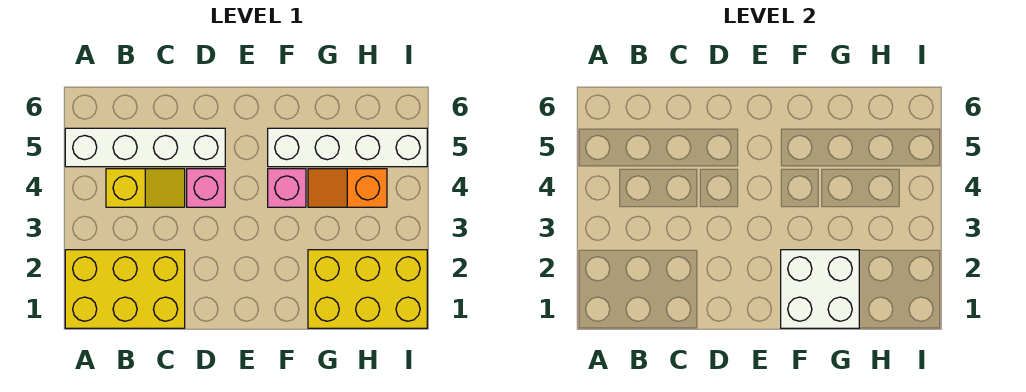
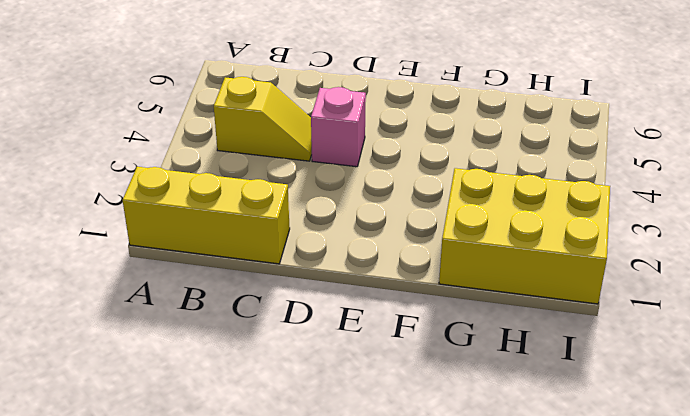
yellow 1x3 brick [123,167,290,264] -> yellow 2x3 brick [65,250,185,328]
none -> white 1x4 brick [65,128,225,167]
none -> pink 1x1 brick [268,169,306,207]

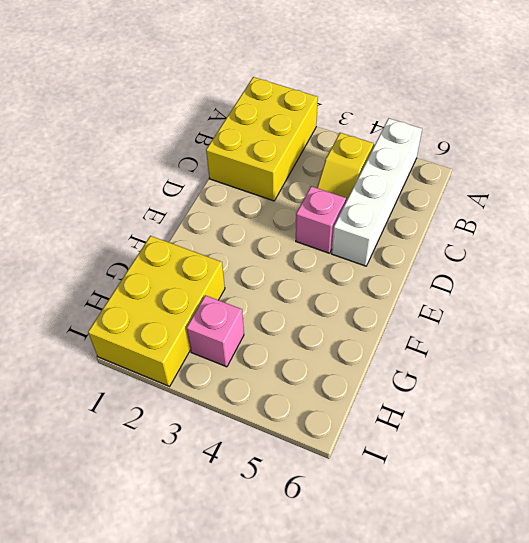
pink 1x1 brick [186,295,244,367] -> pink 1x1 brick moved to [268,169,306,207]
none -> white 1x4 brick [268,128,427,167]
none -> orange 1x2 slope [308,169,387,207]

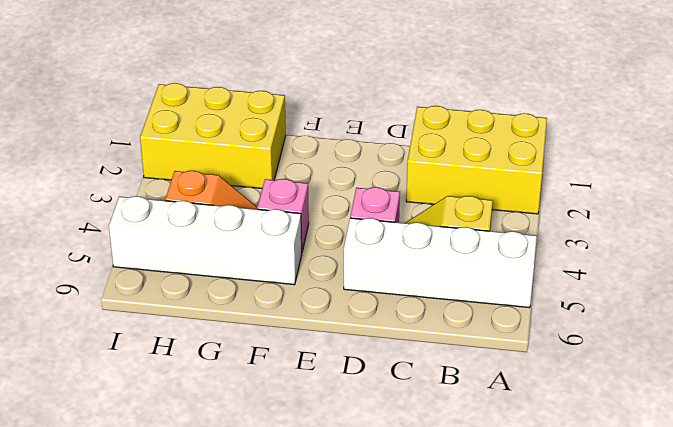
none -> white 2x2 brick [781,250,859,328]

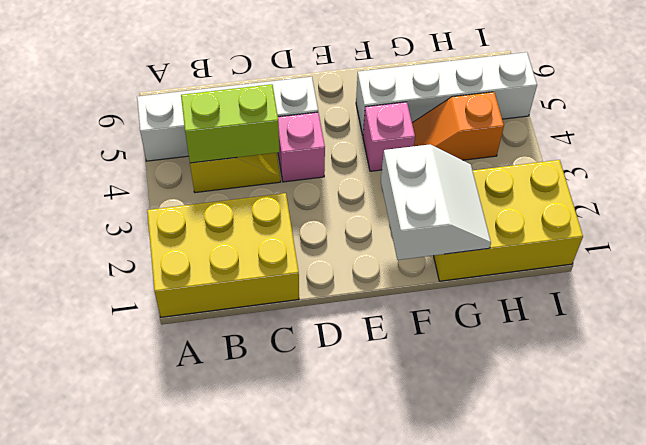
lime 1x2 brick [181,84,280,163] -> none
white 2x2 slope [381,145,491,260] -> white 2x2 brick [781,250,859,328]

